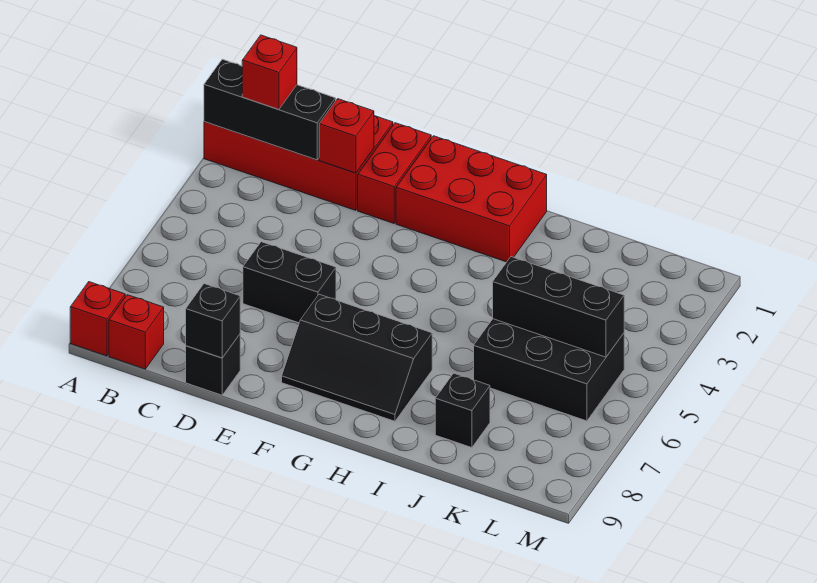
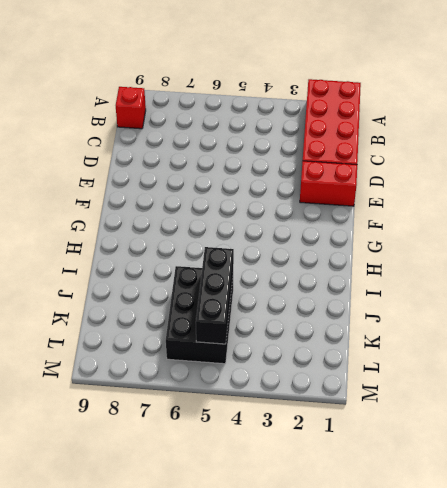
none -> red 1x1 brick [70,282,125,356]
none -> black 1x2 brick [243,242,336,323]
none -> black 1x1 brick [186,334,240,395]

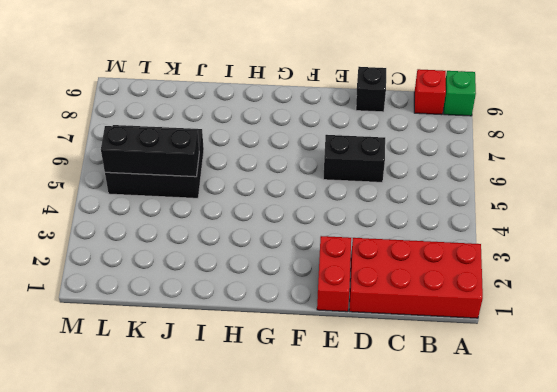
green 1x1 brick [444,71,476,116] -> red 1x1 brick [70,282,125,356]
none -> red 2x3 brick [396,136,547,262]
none -> black 2x3 slope [282,294,432,421]
none -> black 1x1 brick [435,373,490,448]

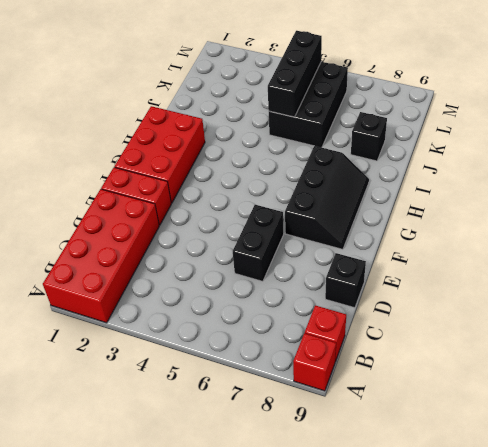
none -> black 1x3 brick [204,59,336,160]
none -> red 1x1 brick [319,99,374,173]
none -> black 1x1 brick [186,284,240,358]

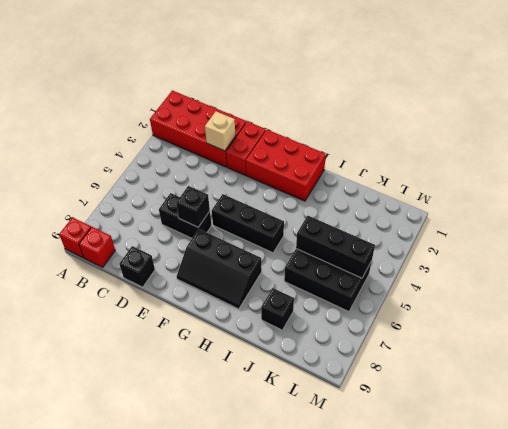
tan 1x1 brick [205,111,236,151] -> red 1x1 brick [319,99,374,173]
black 1x1 brick [176,186,210,227] -> black 1x1 brick moved to [186,284,240,358]
black 1x3 brick [212,194,284,253] -> black 1x3 brick moved to [204,59,336,160]
none -> red 1x1 brick [242,35,297,110]

